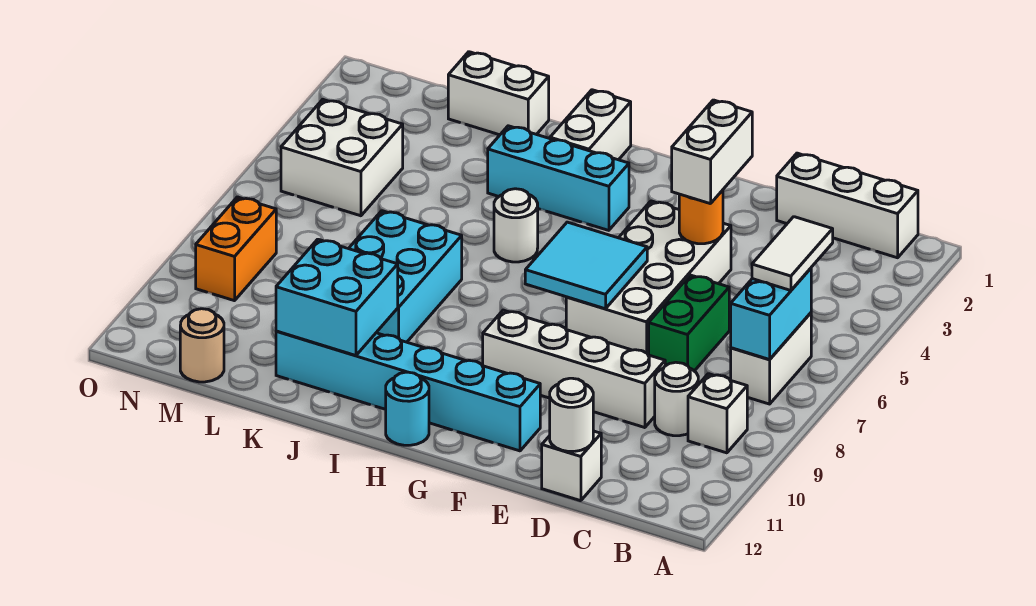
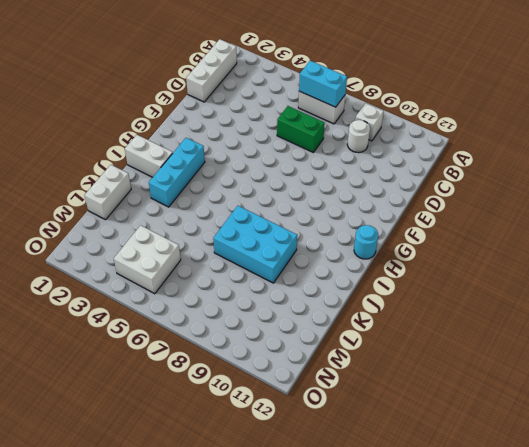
none -> white 1x4 brick [483,310,665,428]
none -> white 1x1 brick [542,431,601,501]
none -> white 2x4 brick [566,201,731,355]

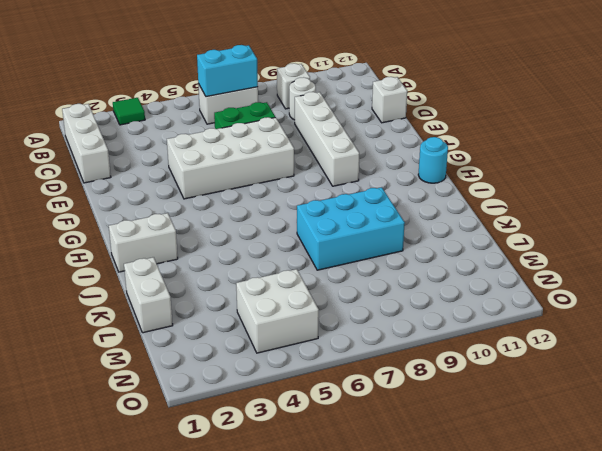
green 1x1 tile [113,98,145,125] -> none
none -> cyan 1x6 brick [276,331,540,451]
none -> cyan 1x3 brick [488,126,629,230]
none -> white 1x1 round brick [494,189,538,262]

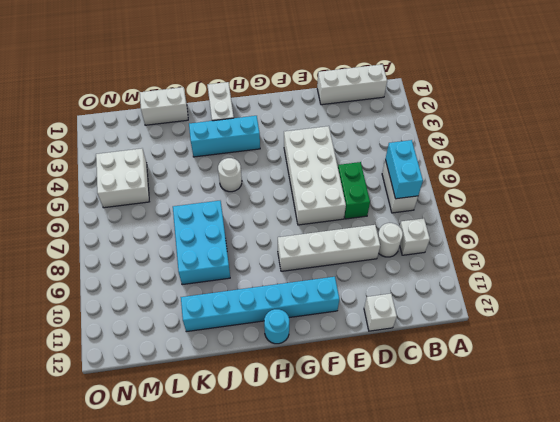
none -> tan 1x1 round brick [180,309,224,382]
none -> orange 1x2 brick [196,197,276,301]
none -> white 1x1 round brick [550,378,593,451]

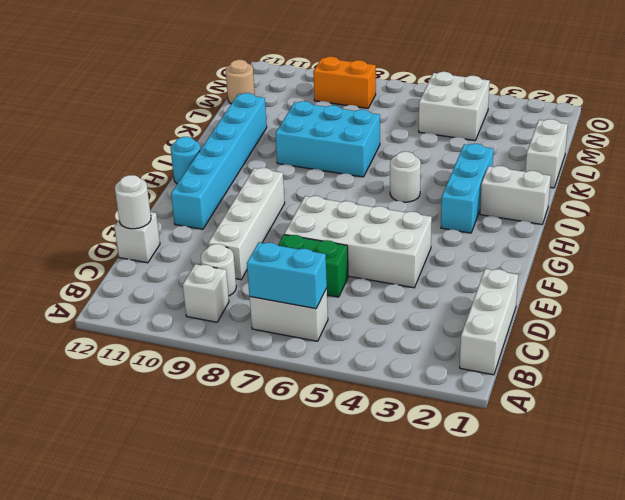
none -> orange 1x1 round brick [679,190,723,244]
none -> cyan 2x2 tile [525,222,647,309]
none -> cyan 2x2 brick [276,239,398,356]

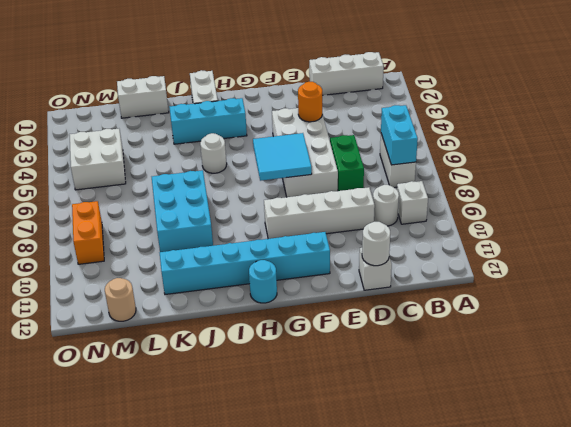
none -> cyan 2x2 brick [276,239,398,356]
none -> white 1x2 tile [752,217,833,290]
none -> white 1x2 brick [672,100,752,204]

